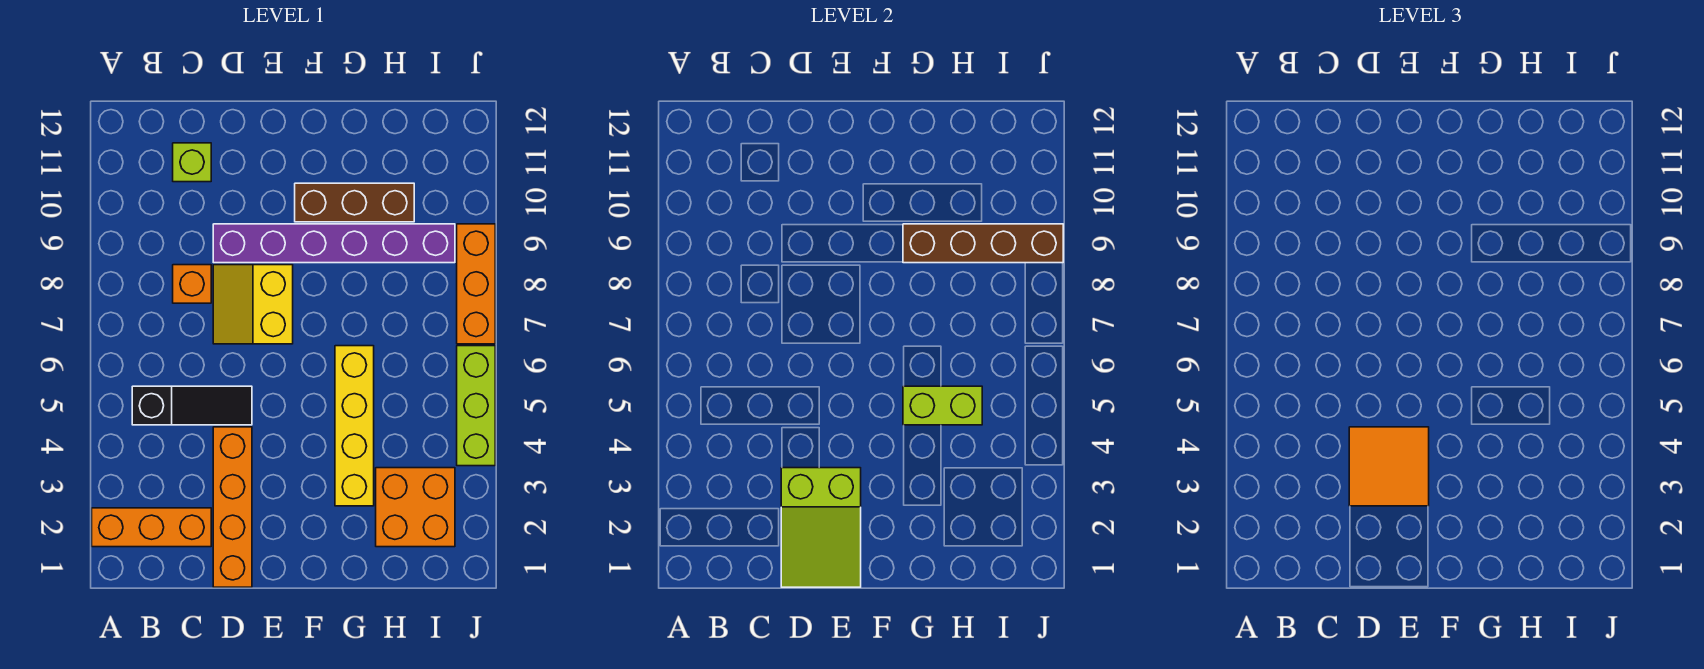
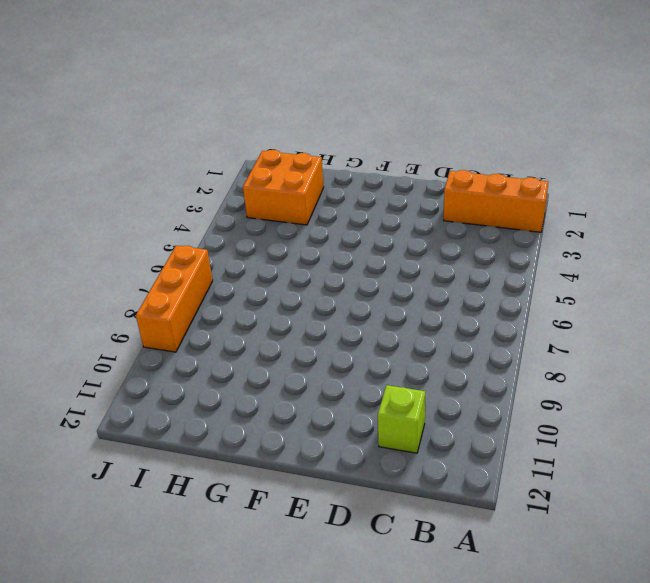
none -> black 1x3 slope [132,386,252,425]
none -> orange 1x1 brick [173,265,211,303]
none -> orange 1x4 brick [213,427,252,587]

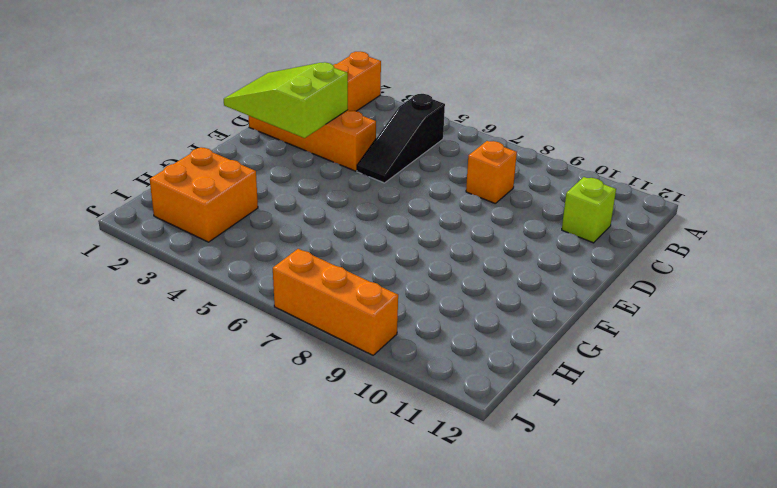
none -> yellow 2x2 slope [213,265,293,344]
none -> purple 1x6 brick [213,224,455,263]
none -> brown 1x3 brick [295,183,414,222]

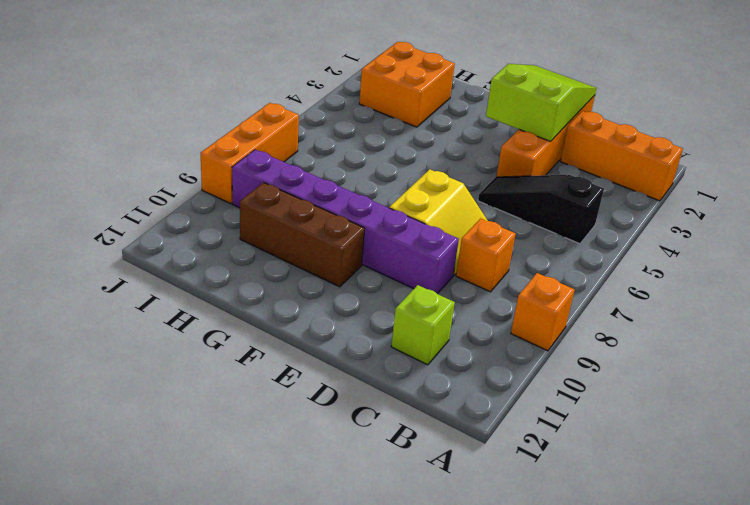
orange 1x1 brick [511,273,575,351] -> none
none -> yellow 1x4 brick [335,346,374,506]
none -> lime 1x3 brick [457,346,495,466]
none -> lime 1x2 brick [903,386,982,425]

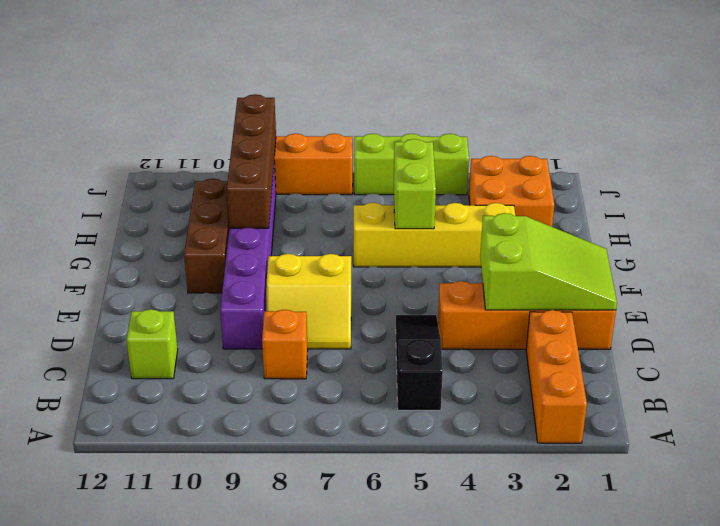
none -> orange 2x2 tile [1349,427,1429,506]

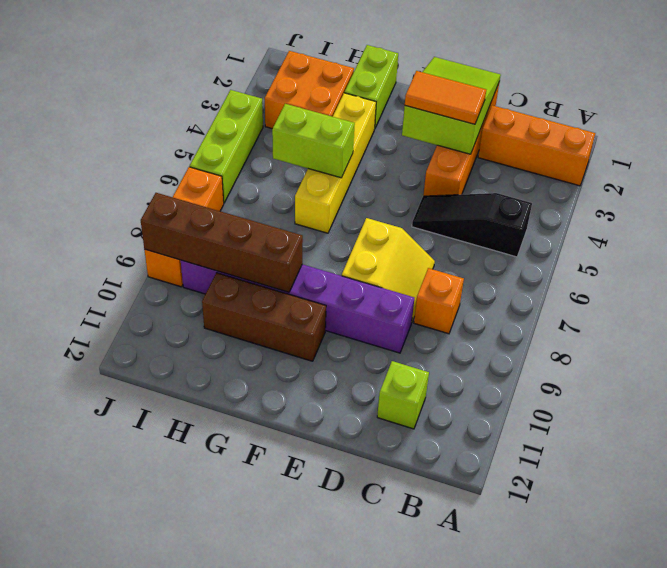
orange 1x2 tile [405,71,486,124] -> orange 2x2 tile [1349,427,1429,506]
lime 1x2 brick [344,45,398,128] -> none

